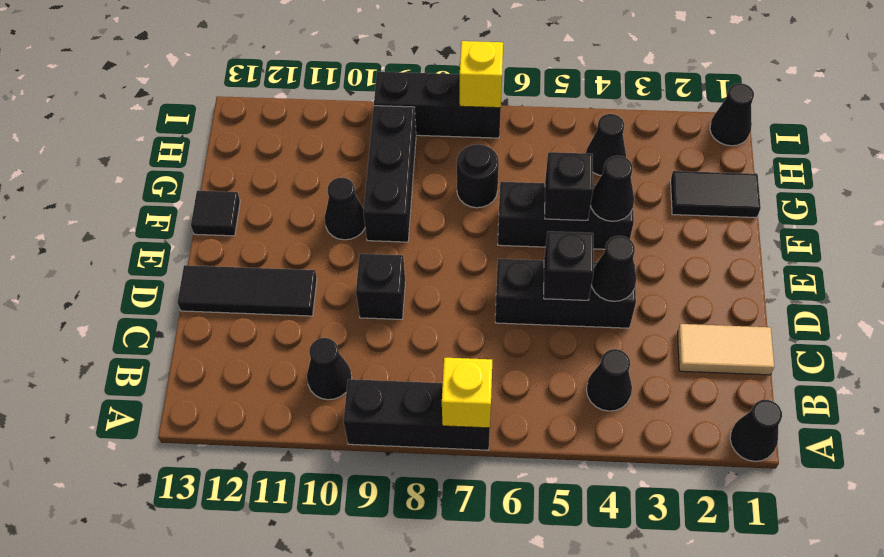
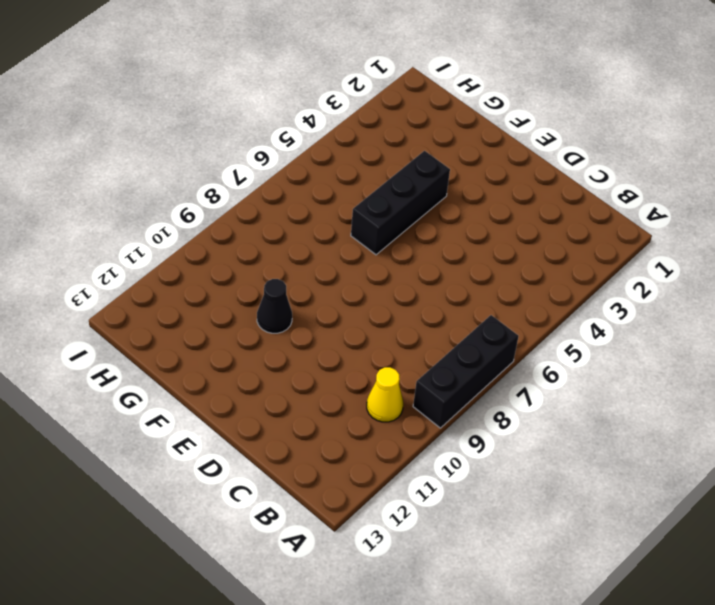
yellow 1x1 cone [367,367,403,422] -> black 1x1 cone [307,338,352,400]
none -> black 1x1 cone [730,400,782,461]
none -> black 1x1 cone [586,349,632,411]
none -> tan 1x2 tile [678,324,774,375]

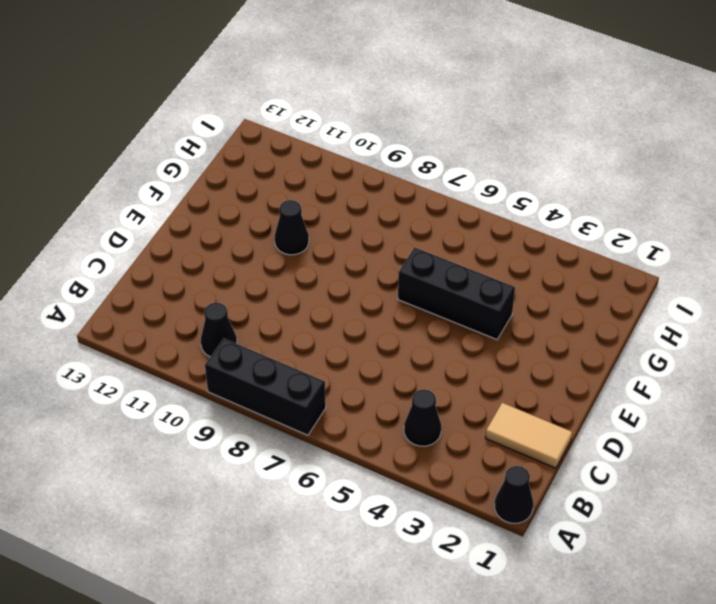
none -> black 1x3 brick [495,259,636,328]
none -> black 1x1 brick [356,254,405,319]
none -> black 1x3 tile [178,265,317,316]

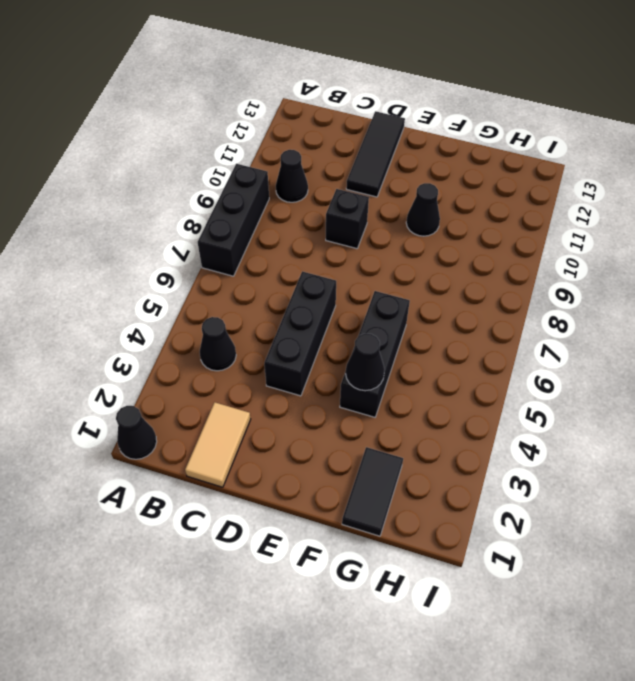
none -> black 1x3 brick [363,106,416,242]
none -> black 1x1 tile [191,191,240,236]
none -> black 1x1 round brick [457,144,499,208]

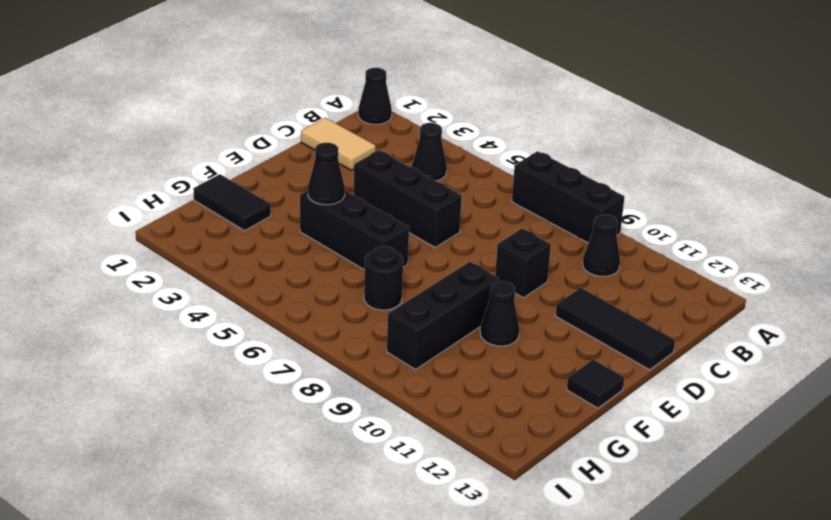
none -> black 1x1 cone [586,114,626,176]
none -> black 1x1 cone [710,83,754,146]
none -> black 1x3 brick [374,72,501,138]

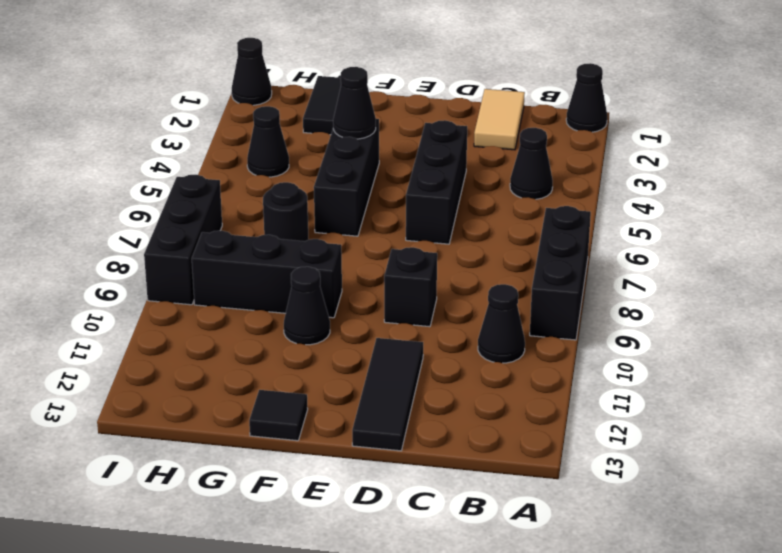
none -> yellow 1x1 brick [442,358,492,428]
none -> black 1x1 cone [592,236,637,301]
none -> black 1x1 brick [544,231,594,300]

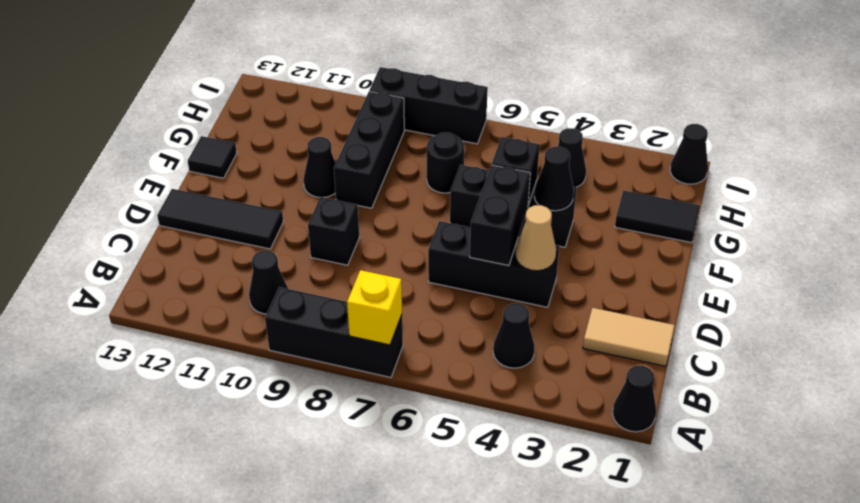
tan 1x1 cone [515,205,556,271] -> black 1x1 cone [592,236,637,301]
black 1x2 brick [470,165,530,266] -> black 1x1 brick [544,231,594,300]
none -> yellow 1x1 brick [460,41,503,108]

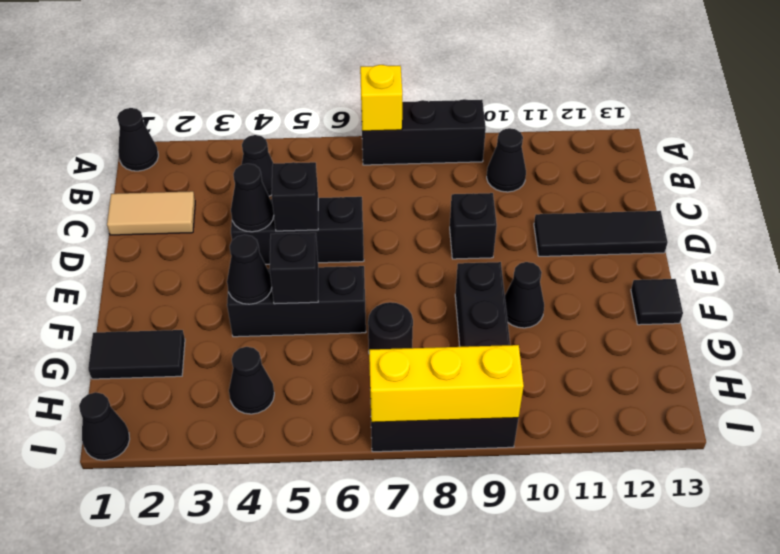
yellow 1x3 brick [369,345,524,422] -> yellow 1x1 brick [460,41,503,108]

